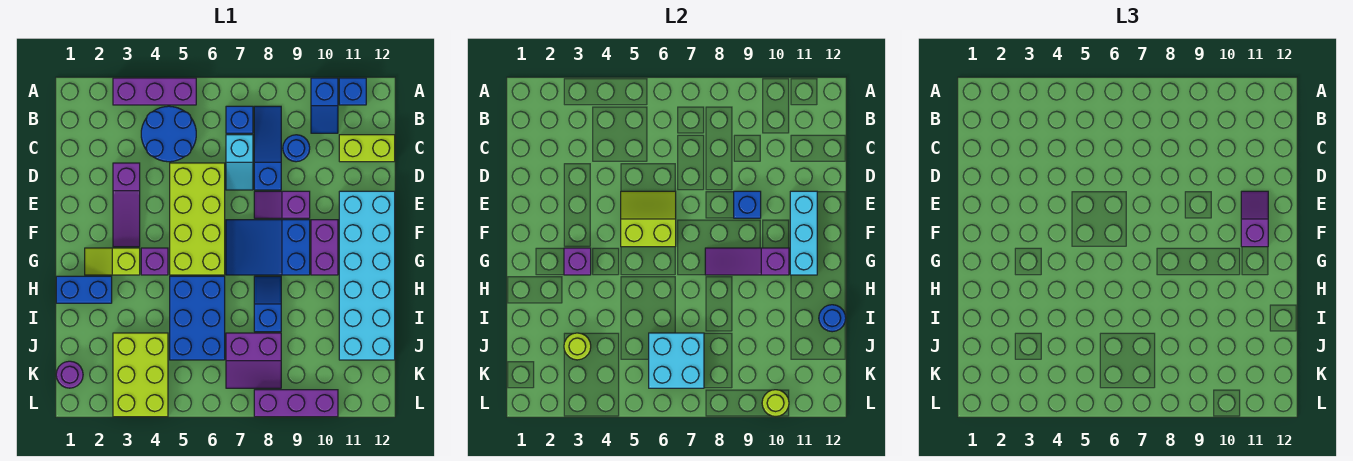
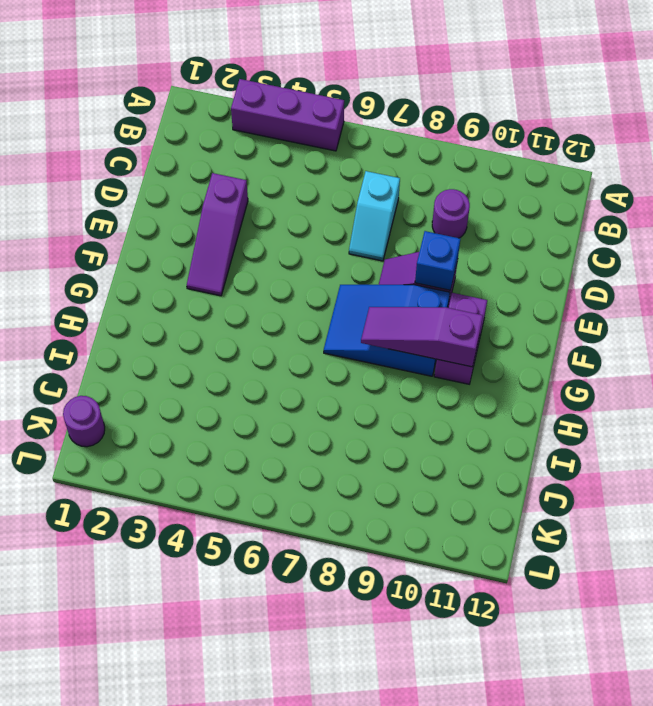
purple 1x1 round brick [432,189,470,238] -> blue 1x1 round brick [283,135,310,162]
none -> blue 1x2 slope [311,78,338,133]
none -> blue 1x1 brick [339,78,366,105]
none -> blue 2x2 round brick [141,106,196,162]
none -> blue 1x1 brick [226,106,253,133]

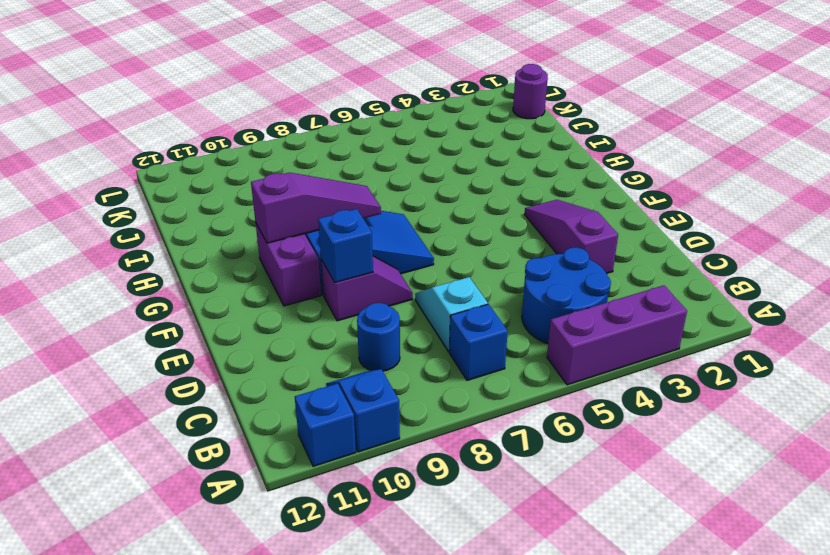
none -> blue 1x3 slope [254,106,281,190]
none -> lime 1x2 brick [339,135,395,162]
none -> lime 2x4 brick [170,163,225,275]
none -> cyan 2x6 brick [339,191,395,360]

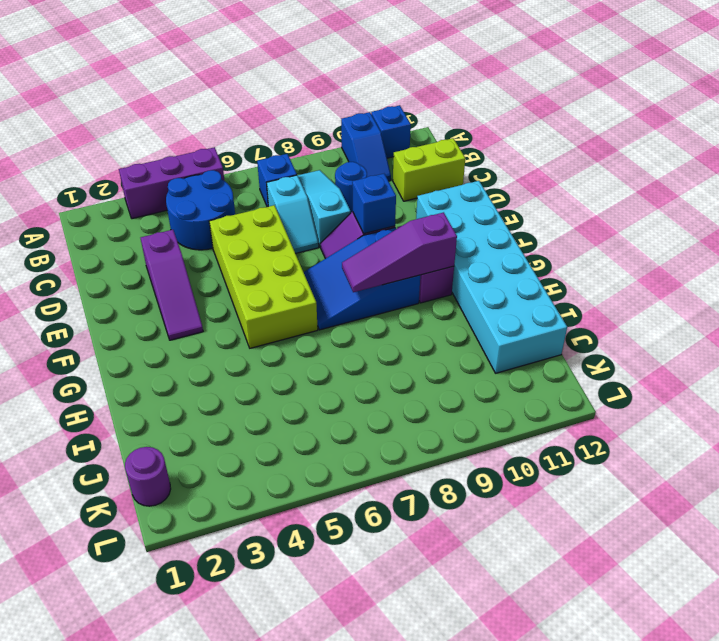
cyan 1x3 slope [298,170,351,247] -> blue 1x3 slope [254,106,281,190]
none -> lime 1x2 slope [85,248,140,275]
none -> purple 1x1 brick [141,248,168,275]
none -> blue 1x2 brick [56,276,112,303]
none -> blue 2x3 brick [170,276,225,360]

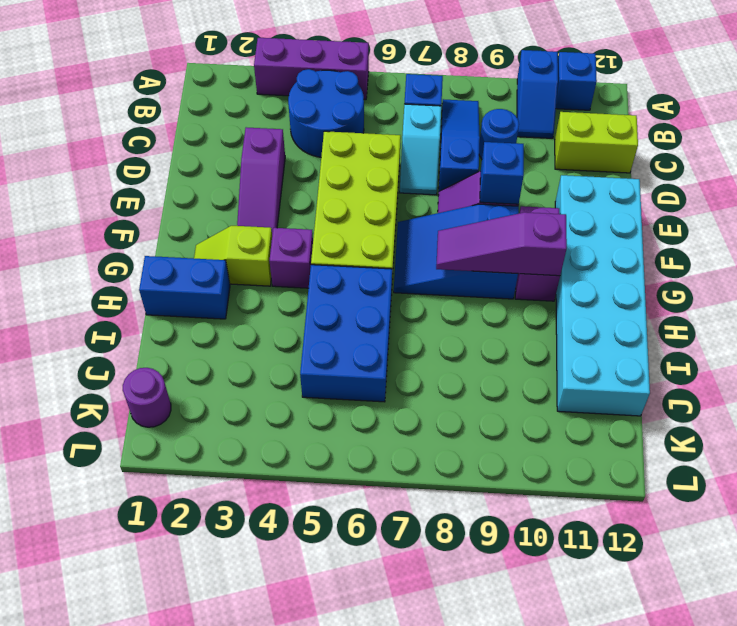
none -> blue 1x2 slope [254,276,281,332]
none -> lime 2x3 brick [113,333,168,417]
none -> purple 2x2 slope [226,333,281,388]
none -> purple 1x3 brick [254,390,338,417]

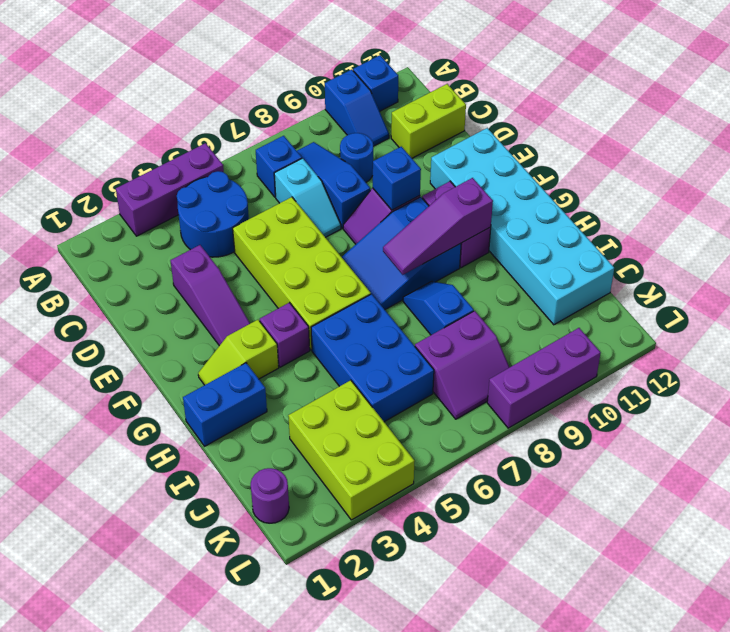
none -> lime 2x2 slope [621,191,676,247]
none -> cyan 1x3 brick [790,191,817,275]
none -> purple 1x1 brick [564,248,591,275]
none -> blue 1x1 round brick [819,305,846,332]

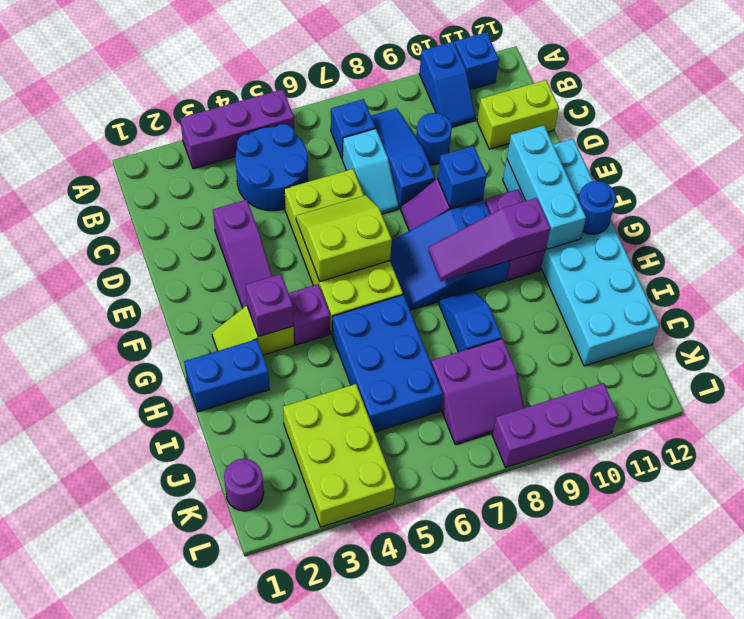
blue 1x1 round brick [578,181,616,234] -> blue 1x1 round brick moved to [819,305,846,332]
none -> lime 1x1 round brick [564,333,591,360]
none -> cyan 2x2 brick [649,333,704,388]
none -> lime 1x1 round brick [762,390,789,417]
none -> purple 1x2 slope [1241,191,1268,247]

